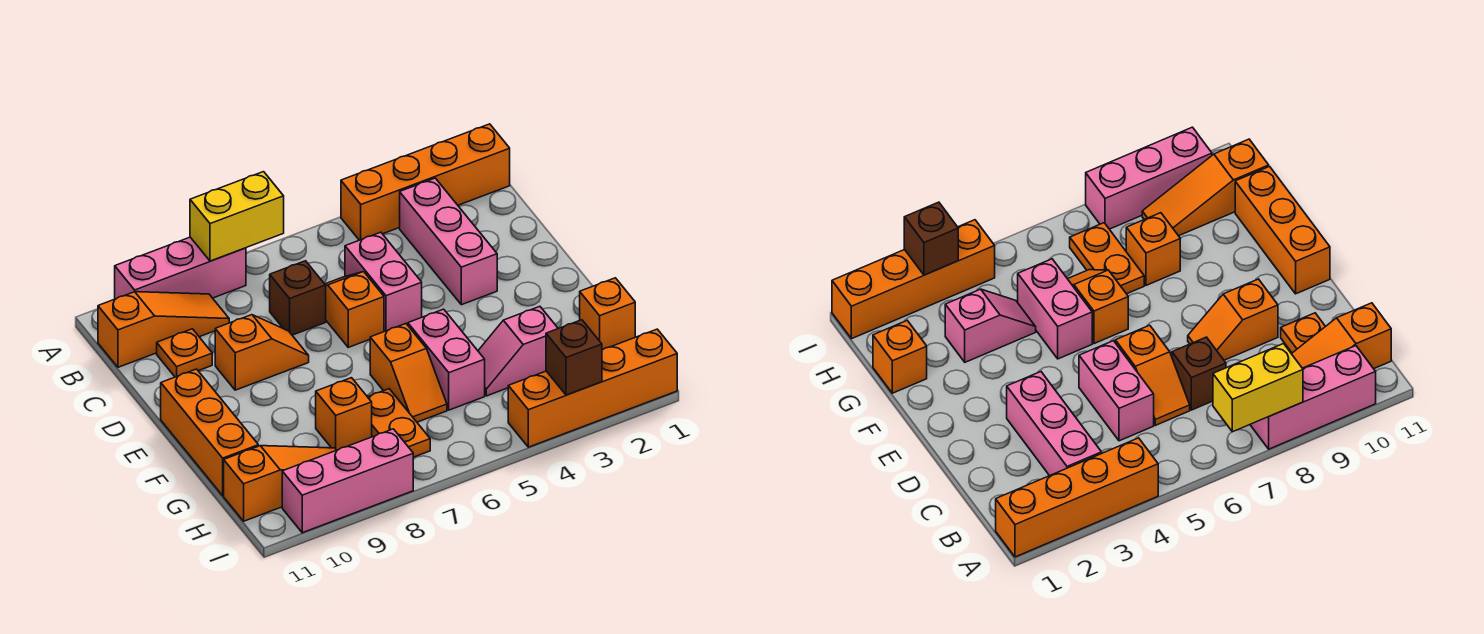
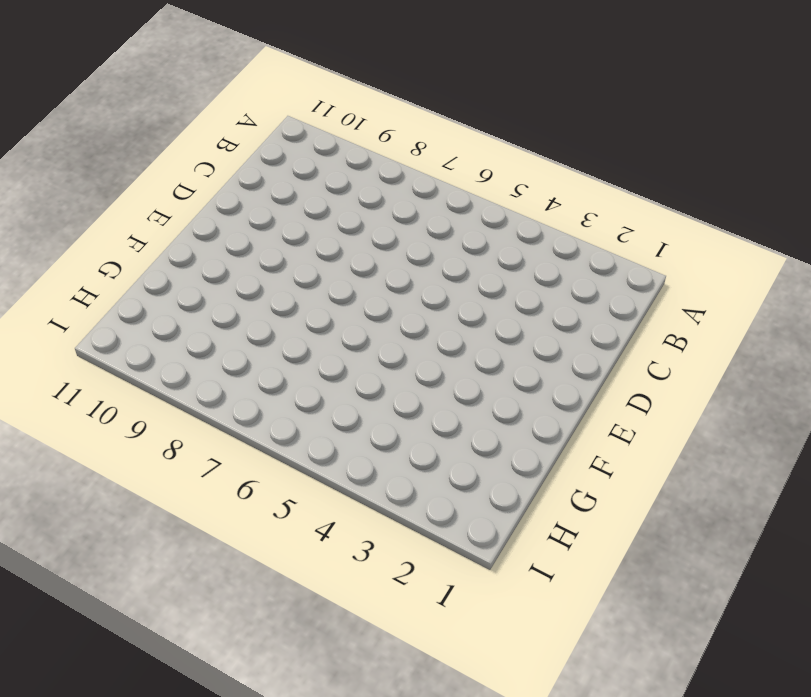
none -> orange 1x4 brick [341,124,510,240]
none -> pink 1x3 brick [115,237,246,299]
none -> pink 1x3 brick [400,178,497,305]

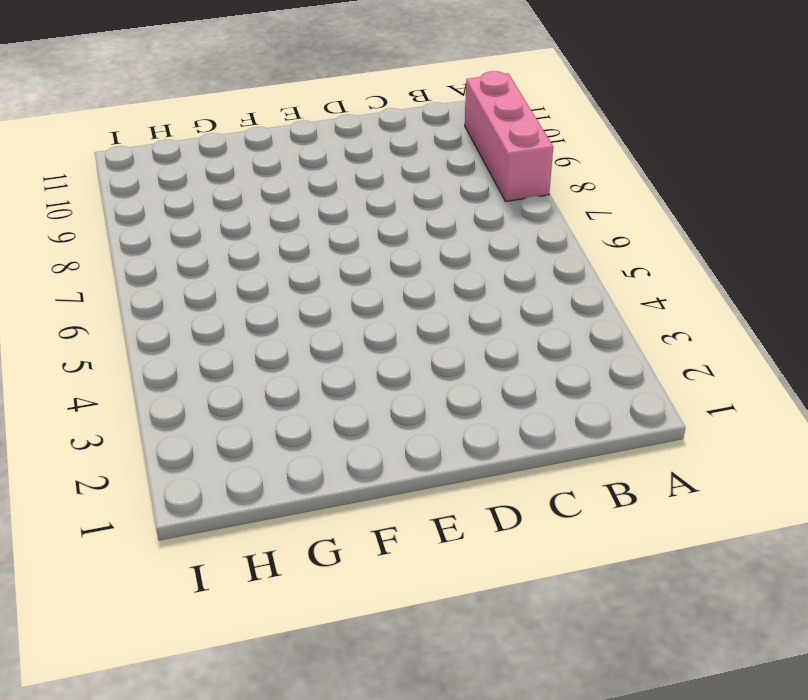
none -> orange 1x4 brick [341,124,510,240]
none -> pink 1x3 brick [400,178,497,305]
none -> orange 1x3 slope [98,292,229,367]

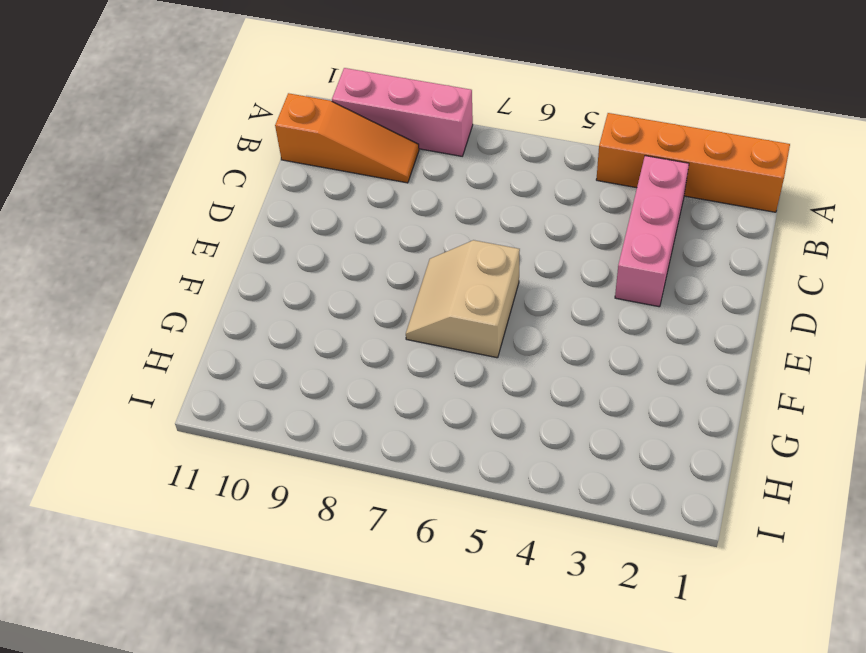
tan 2x2 slope [406,240,520,358] -> orange 1x2 slope [370,324,447,422]
none -> pink 1x2 brick [345,232,422,332]
none -> orange 1x2 slope [325,272,384,347]
none -> brown 1x1 brick [270,261,326,335]

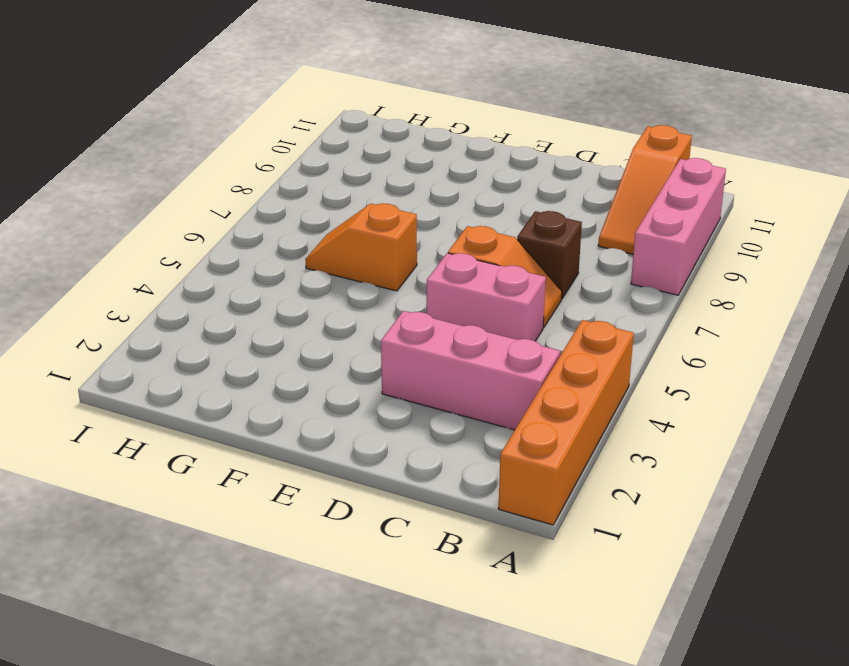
none -> orange 1x1 plate [157,329,212,377]
none -> orange 1x2 slope [215,315,309,390]
none -> orange 1x3 brick [161,369,258,495]

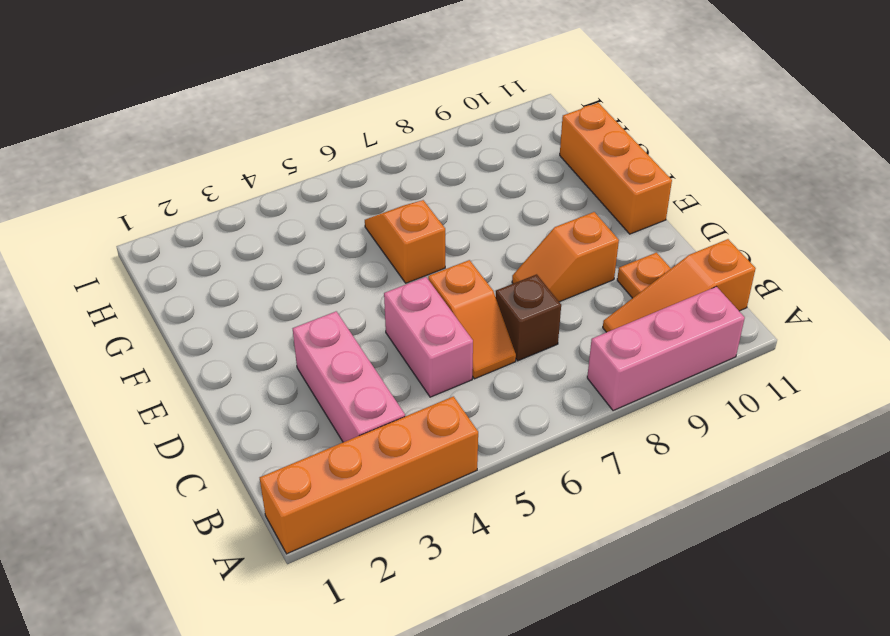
none -> pink 1x2 brick [408,309,485,410]
none -> orange 1x1 brick [580,278,635,350]
none -> pink 1x2 slope [478,307,558,396]

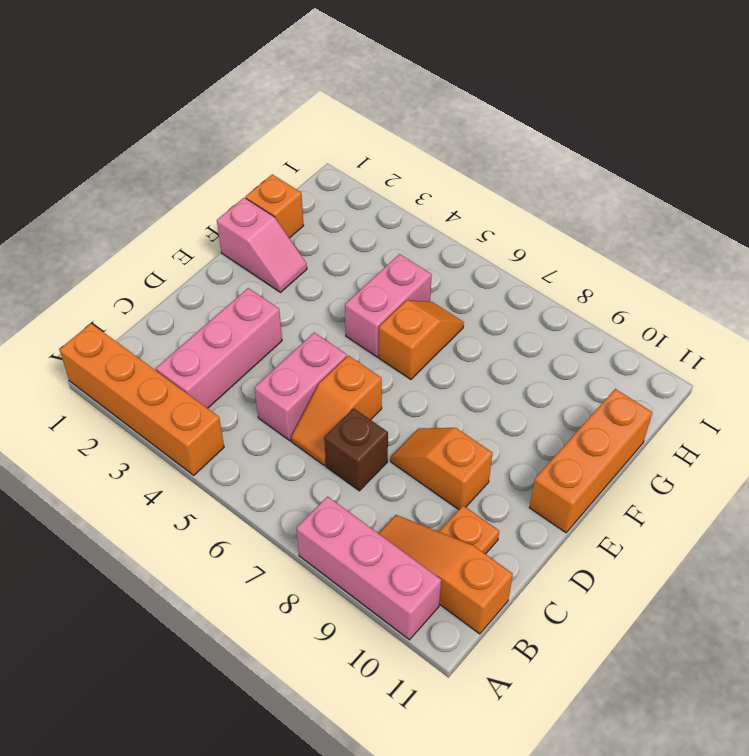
pink 1x2 slope [217,198,307,292] -> pink 1x2 slope moved to [478,307,558,396]
none -> orange 1x2 plate [368,389,430,457]
none -> orange 1x1 brick [316,378,372,450]
none -> orange 1x3 slope [224,446,336,521]

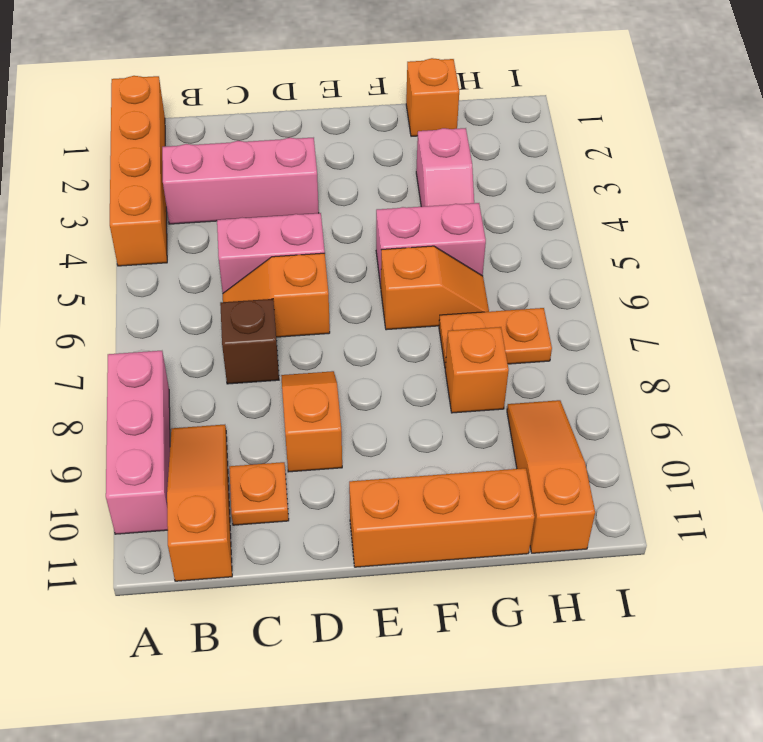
none -> orange 1x4 brick [508,329,677,447]
none -> pink 1x3 brick [282,429,413,533]
none -> yellow 1x2 brick [190,172,284,261]

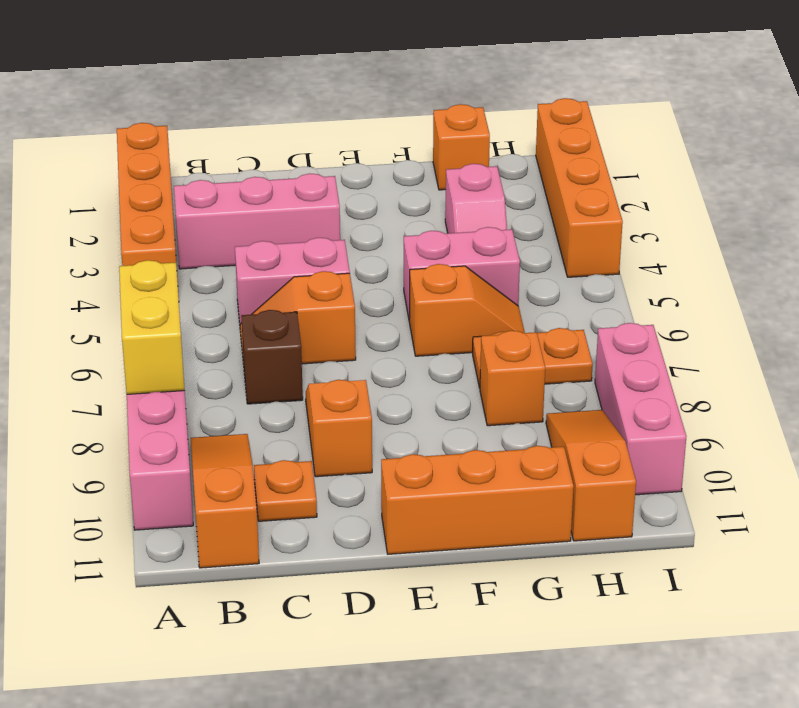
none -> brown 1x1 brick [546,320,602,395]

